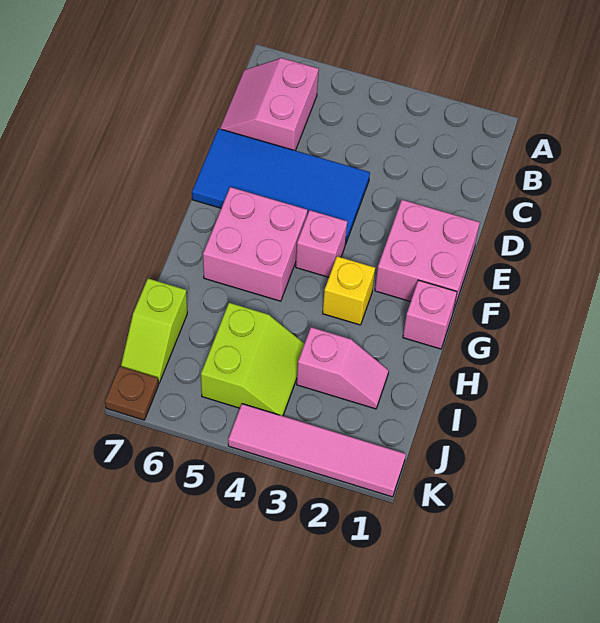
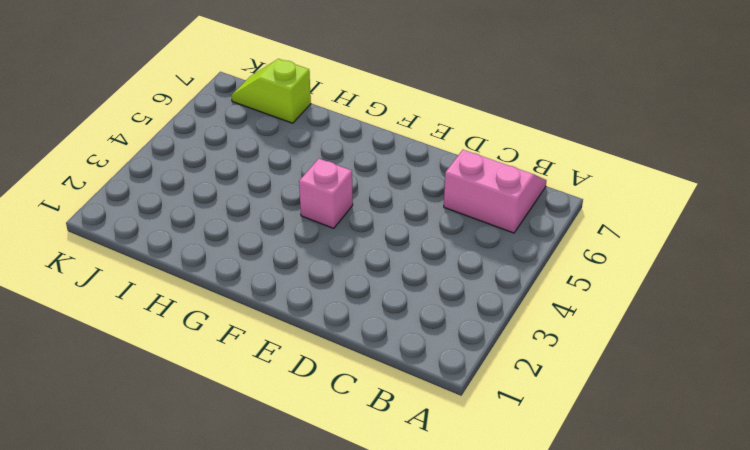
none -> blue 2x4 tile [192,129,370,244]
none -> pink 2x2 brick [375,200,480,312]
none -> pink 2x2 brick [203,187,307,301]

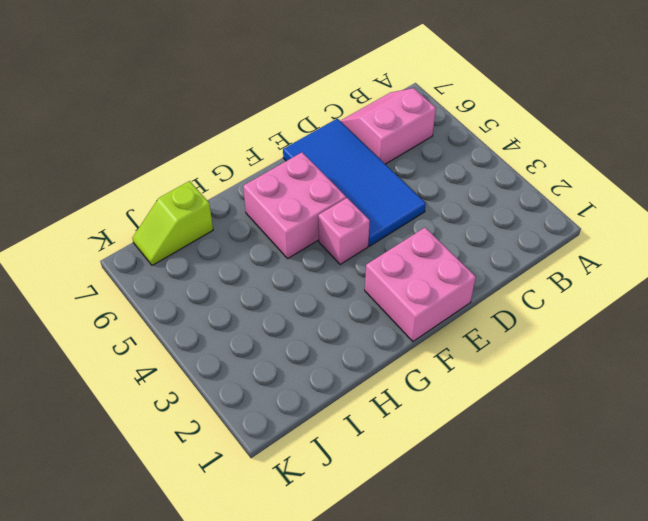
none -> pink 1x1 brick [403,280,457,349]
none -> yellow 1x1 brick [323,256,375,325]
none -> pink 1x2 slope [297,327,389,409]

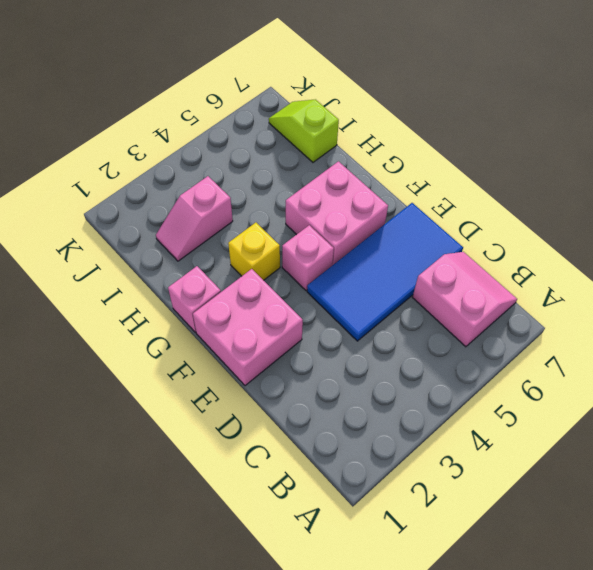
none -> lime 2x2 slope [201,303,305,416]
none -> pink 1x4 tile [228,404,406,497]
none -> brown 1x1 plate [105,366,159,420]

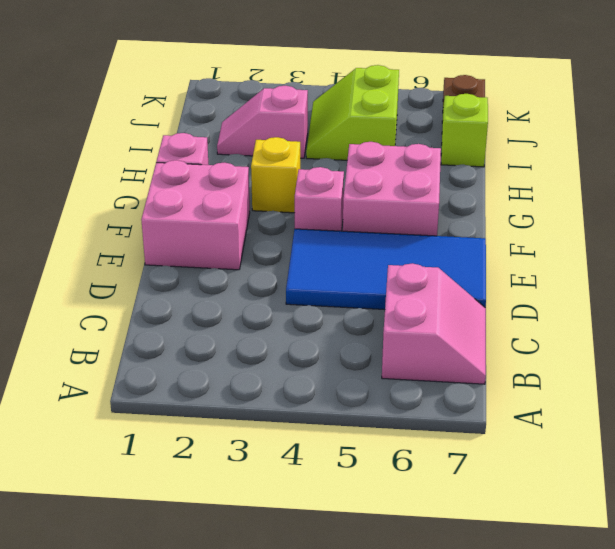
none -> pink 1x4 tile [228,404,406,497]

